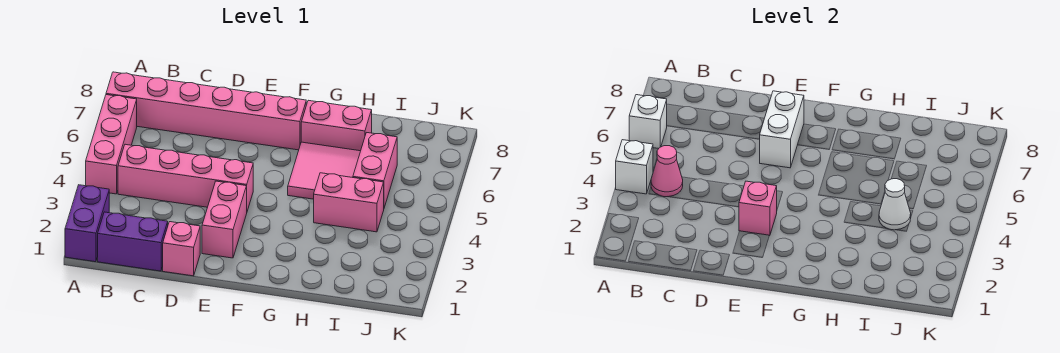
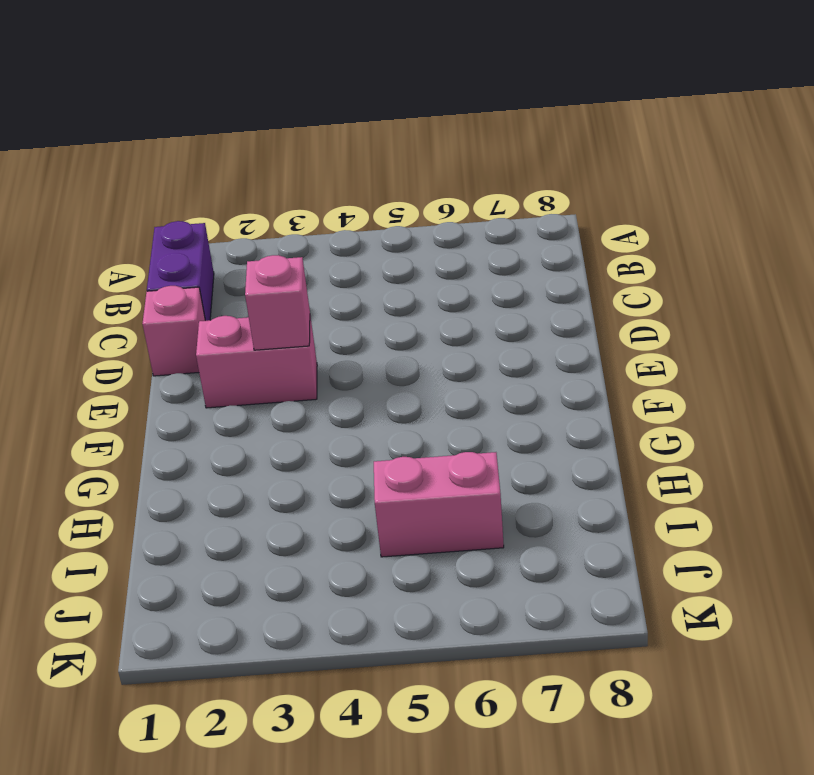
none -> purple 1x2 brick [65,185,109,262]
none -> pink 1x3 brick [86,95,137,194]
none -> pink 1x6 brick [106,72,306,150]

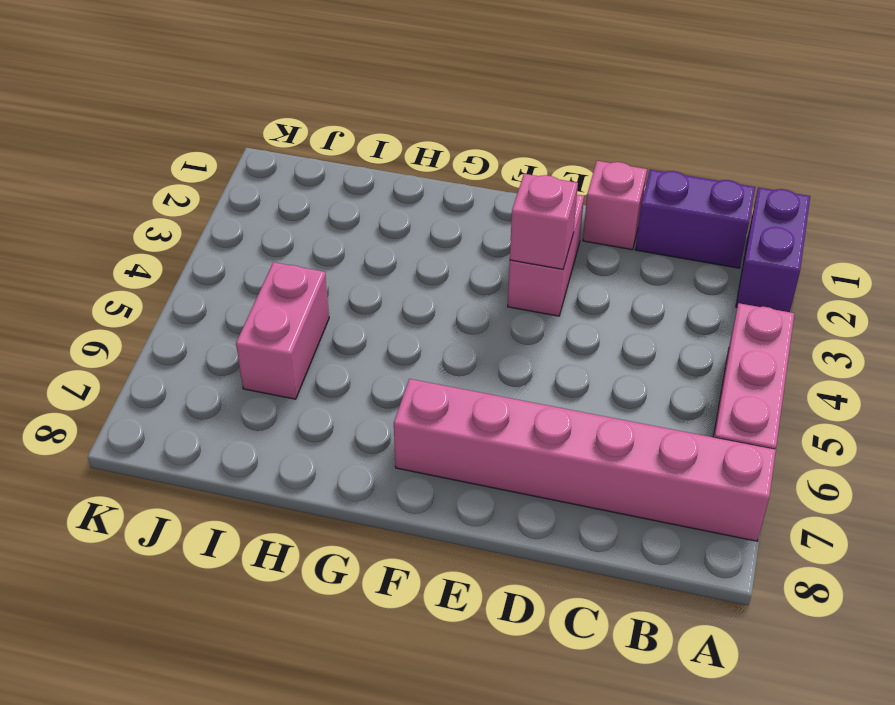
none -> pink 1x4 brick [118,144,253,211]
none -> pink 2x2 tile [288,142,360,199]
none -> pink 1x2 brick [301,100,372,151]

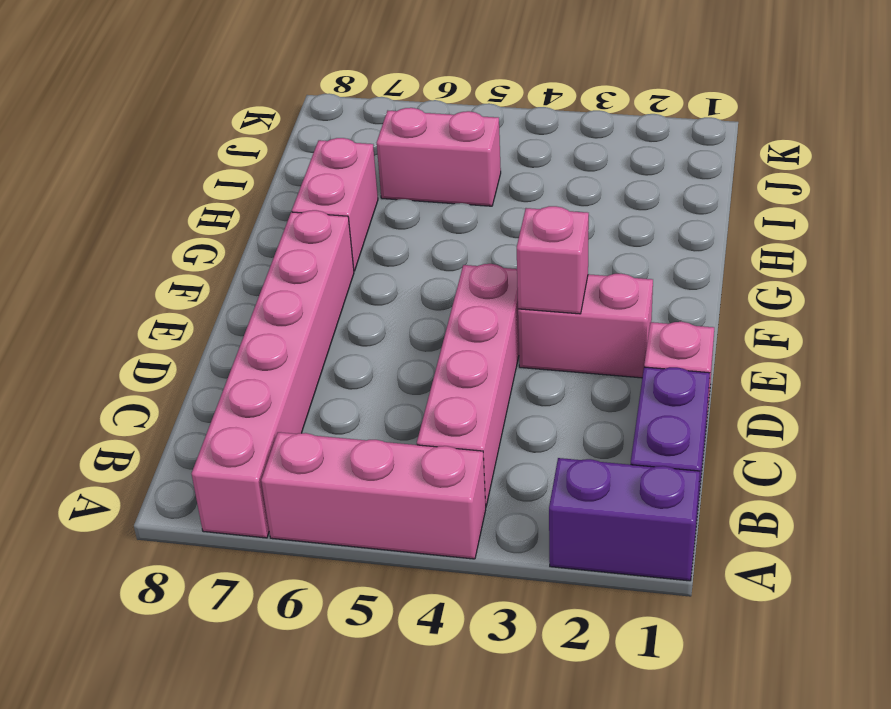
none -> pink 2x2 tile [288,142,360,199]
none -> pink 1x2 brick [314,173,384,232]
none -> white 1x1 brick [616,140,653,194]

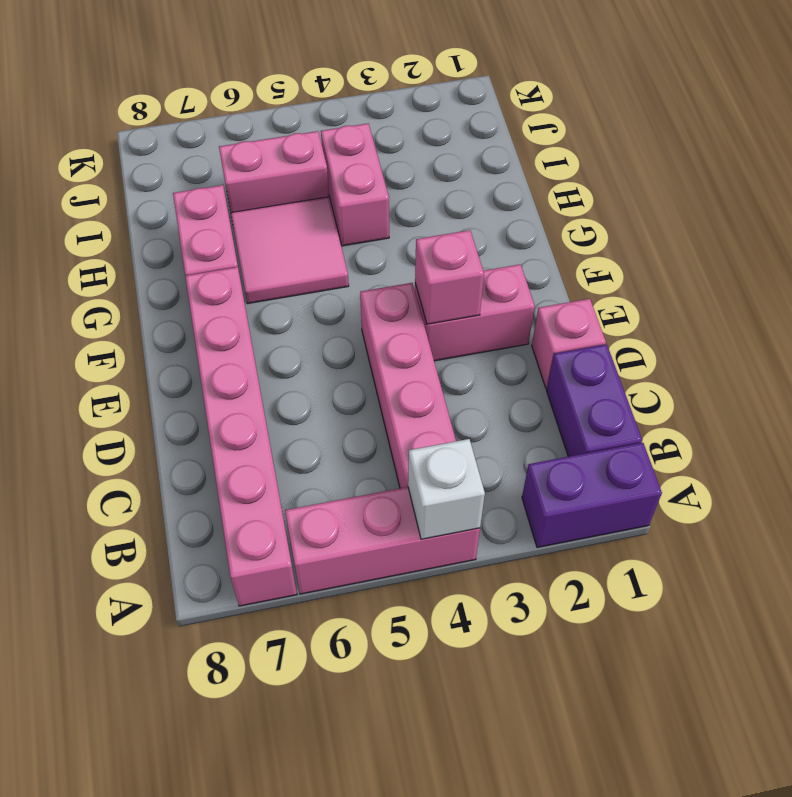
none -> white 1x1 brick [629,95,667,149]
none -> pink 1x1 cone [651,146,683,197]
none -> white 1x2 brick [759,91,804,168]

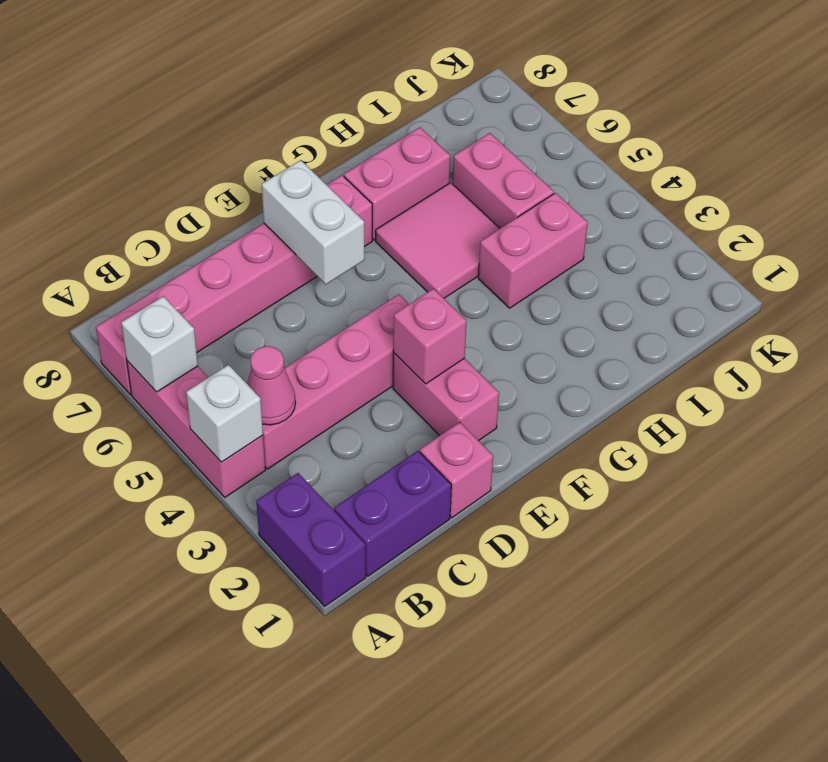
none -> white 1x1 cone [879,179,911,230]

